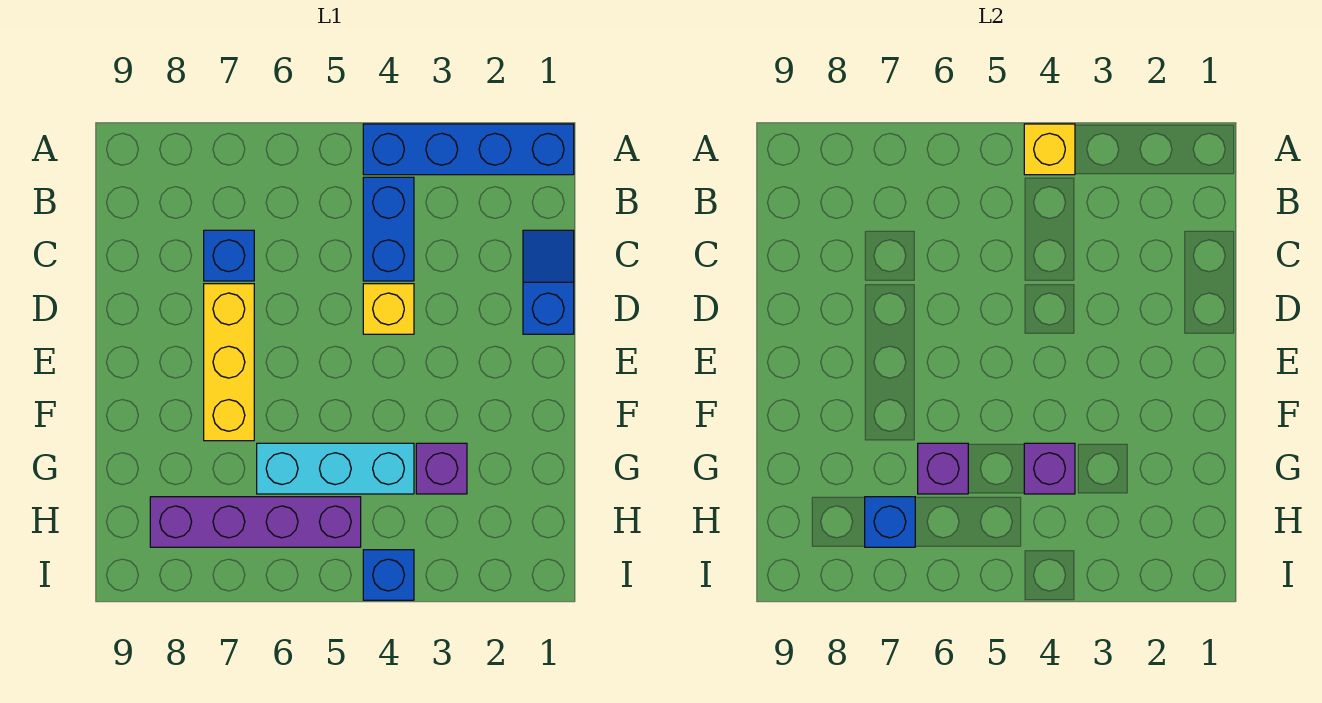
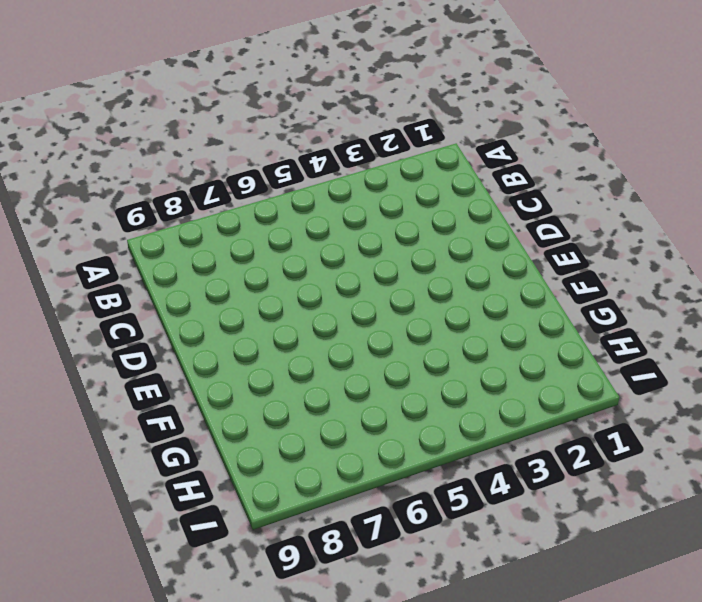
none -> blue 1x4 brick [363,124,574,175]
none -> blue 1x2 brick [363,177,414,281]
none -> blue 1x2 slope [523,230,574,334]

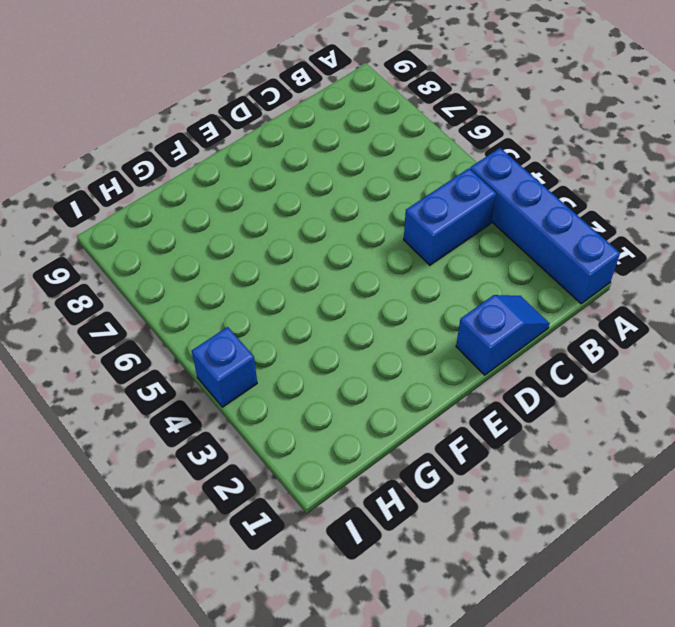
none -> blue 1x1 brick [204,230,254,281]
none -> yellow 1x1 brick [363,284,414,334]
none -> yellow 1x3 brick [204,284,254,441]

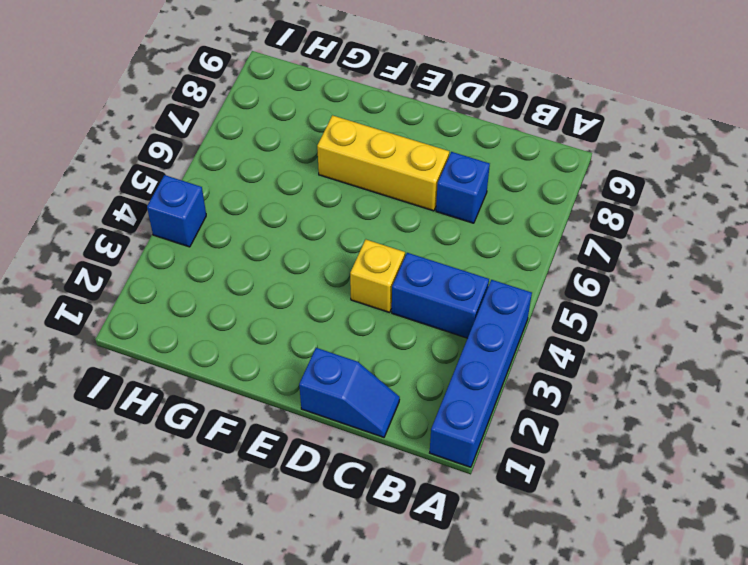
none -> purple 1x1 brick [416,443,467,494]
none -> cyan 1x3 brick [257,443,414,494]
none -> purple 1x4 brick [150,497,361,547]

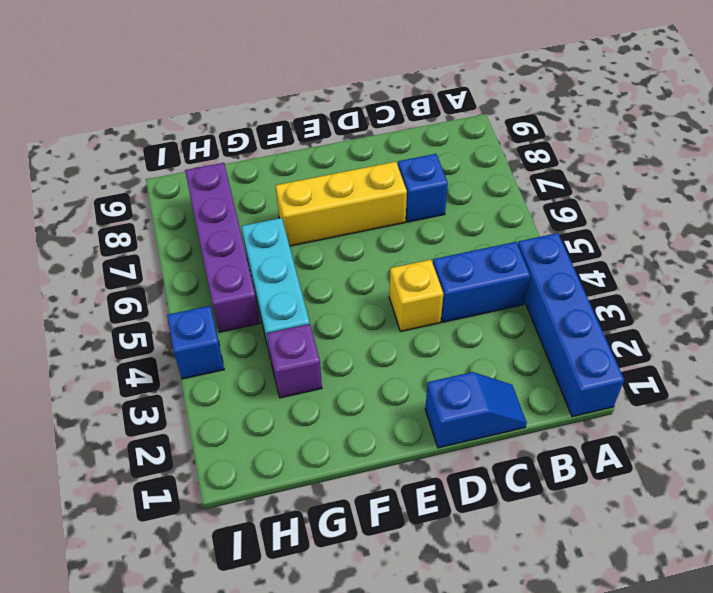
none -> yellow 1x1 brick [1024,124,1075,175]
none -> purple 1x1 brick [1024,443,1075,494]
none -> purple 1x1 brick [918,443,968,494]

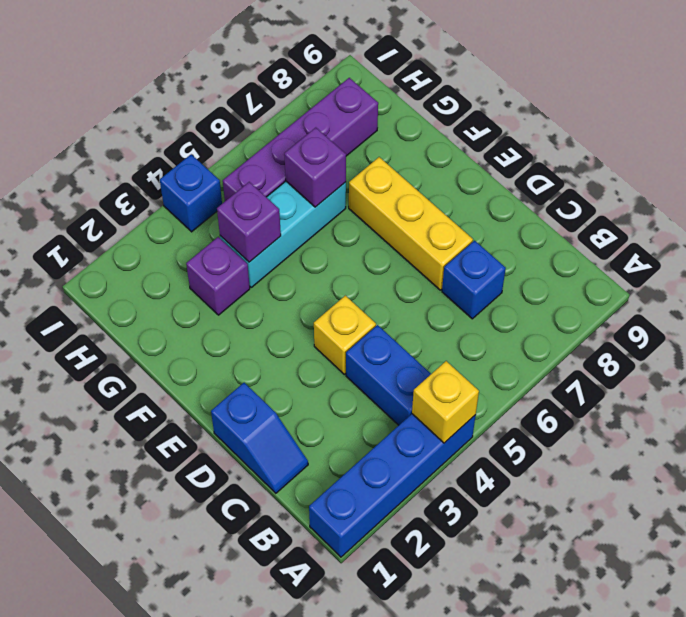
none -> blue 1x1 brick [865,497,915,547]

